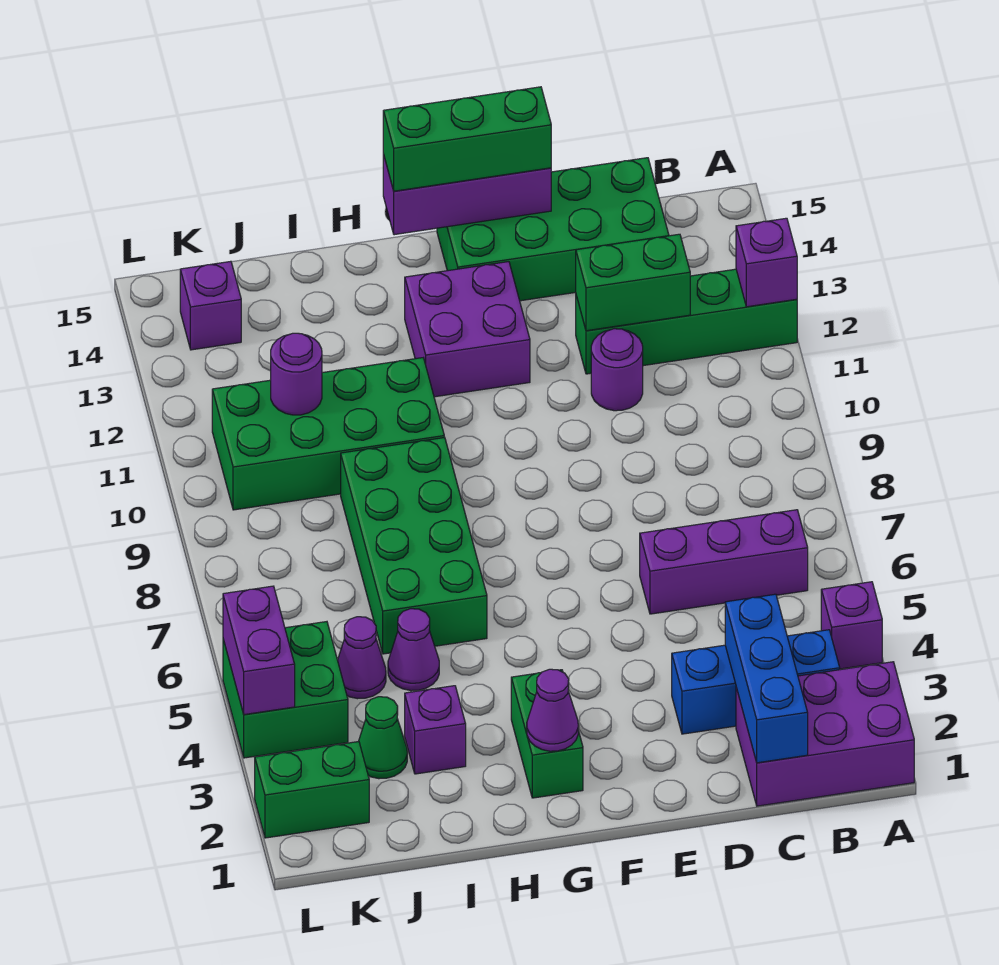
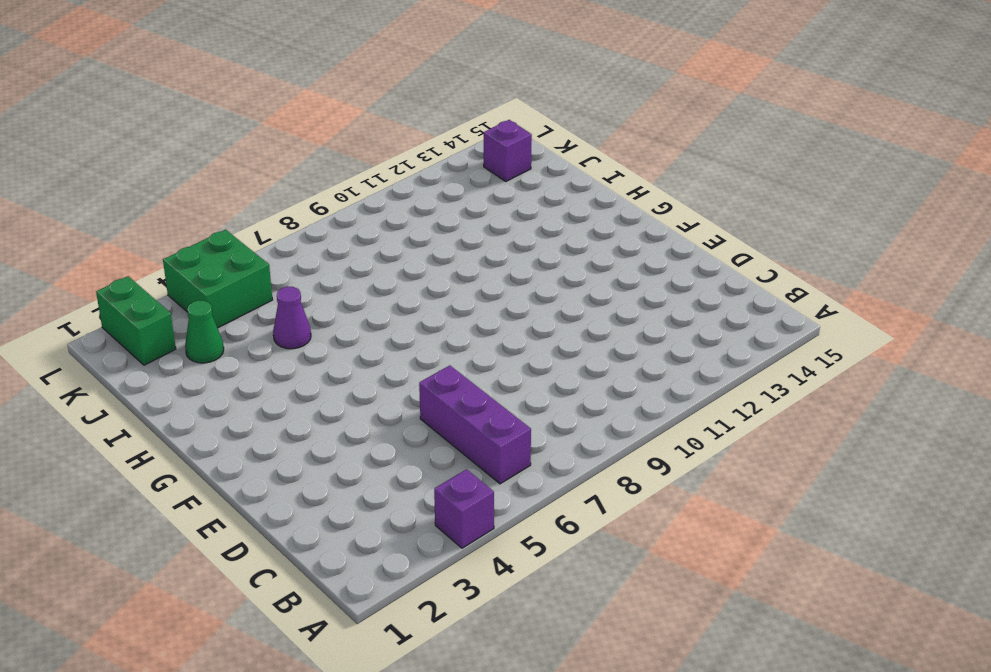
none -> purple 2x3 brick [736,662,914,806]
none -> green 1x4 brick [576,269,797,374]
none -> blue 1x3 brick [672,630,840,734]

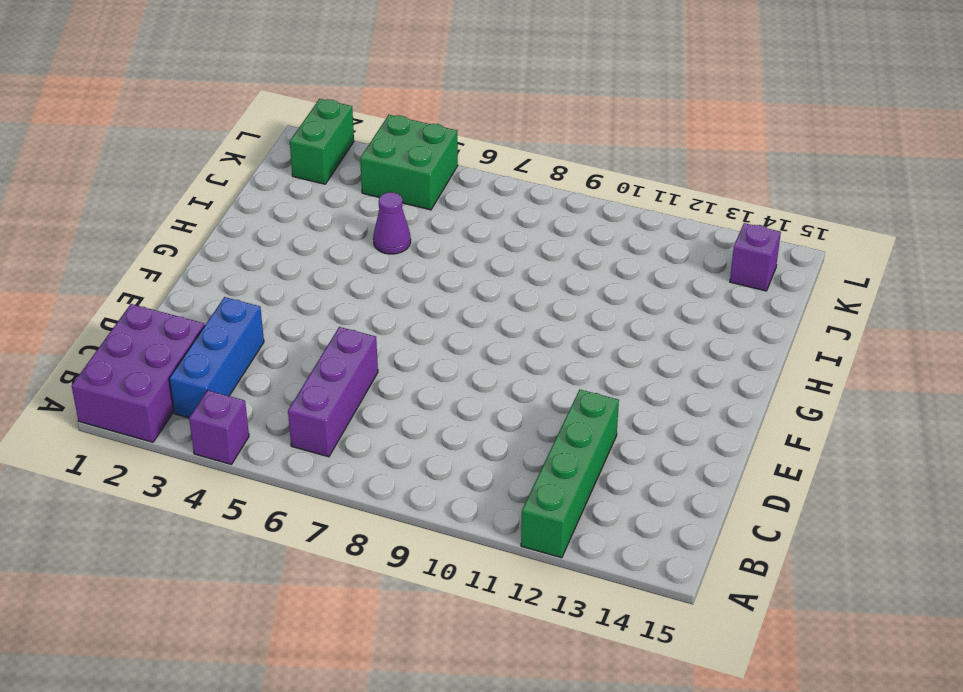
none -> green 2x4 brick [437,158,669,301]
none -> purple 1x1 round brick [591,329,643,411]
none -> purple 2x2 brick [405,262,530,397]

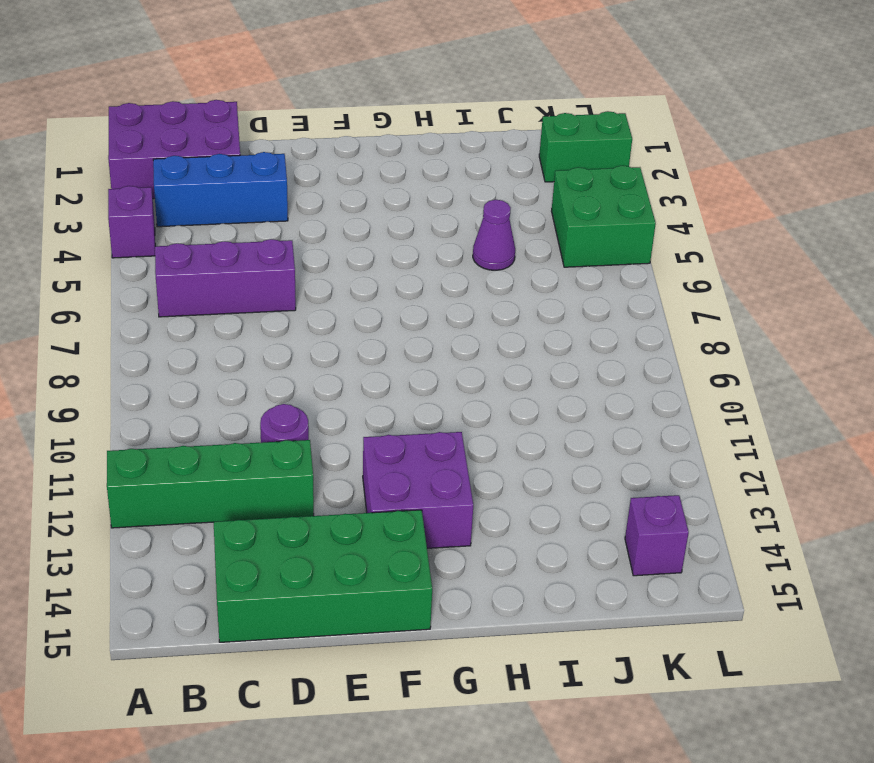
none -> green 1x2 brick [511,670,583,798]
none -> green 2x4 brick [341,437,487,654]
none -> green 2x4 brick [212,358,444,510]

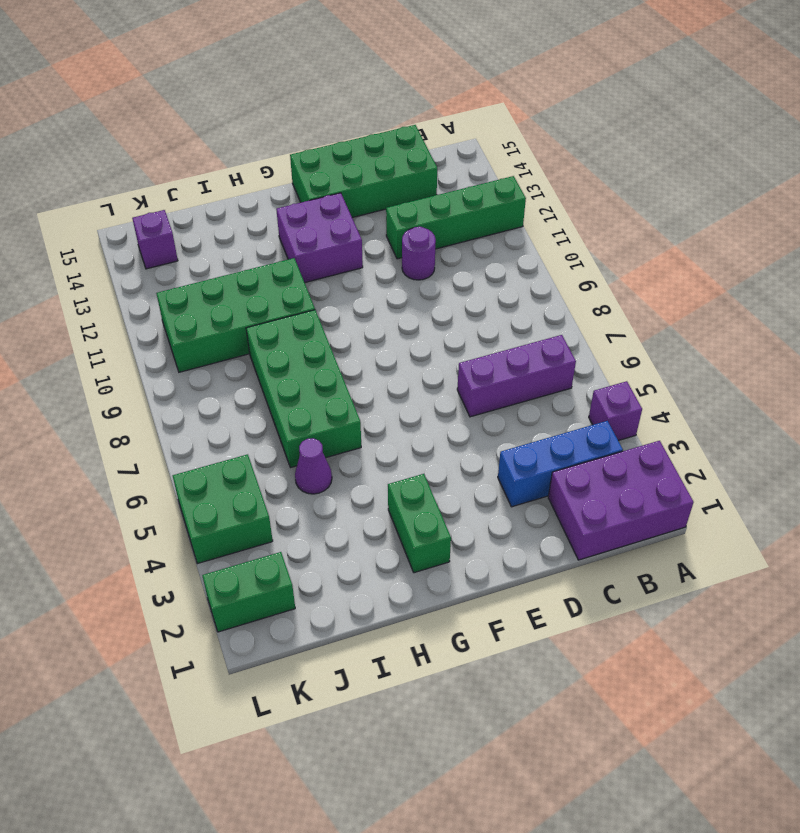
none -> purple 1x1 brick [405,686,466,774]
none -> green 1x1 cone [358,697,407,779]
none -> purple 1x1 cone [338,617,386,699]

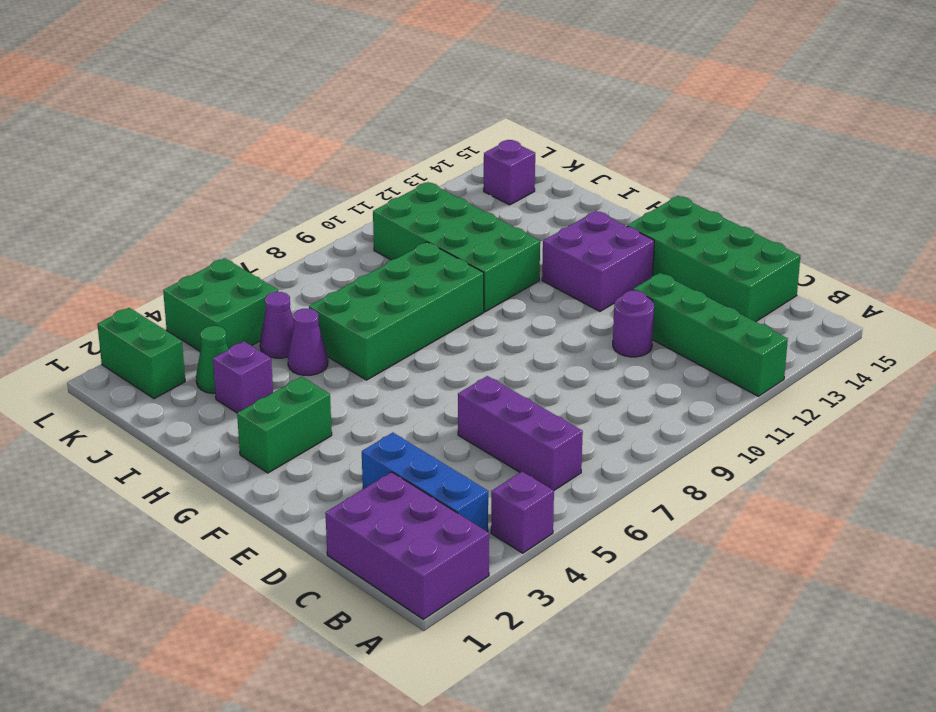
none -> purple 1x1 brick [736,218,797,307]
none -> blue 1x3 brick [725,594,808,763]
none -> green 1x2 brick [576,234,690,331]

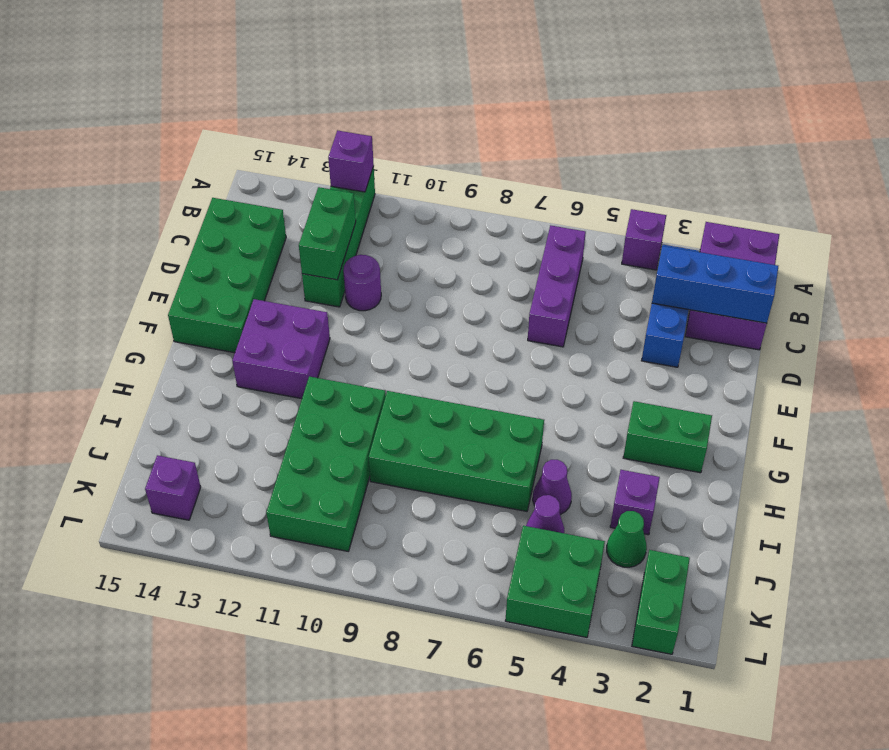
none -> purple 1x3 brick [383,154,551,235]
none -> purple 1x1 cone [527,669,578,751]
none -> purple 1x1 round brick [271,333,322,415]

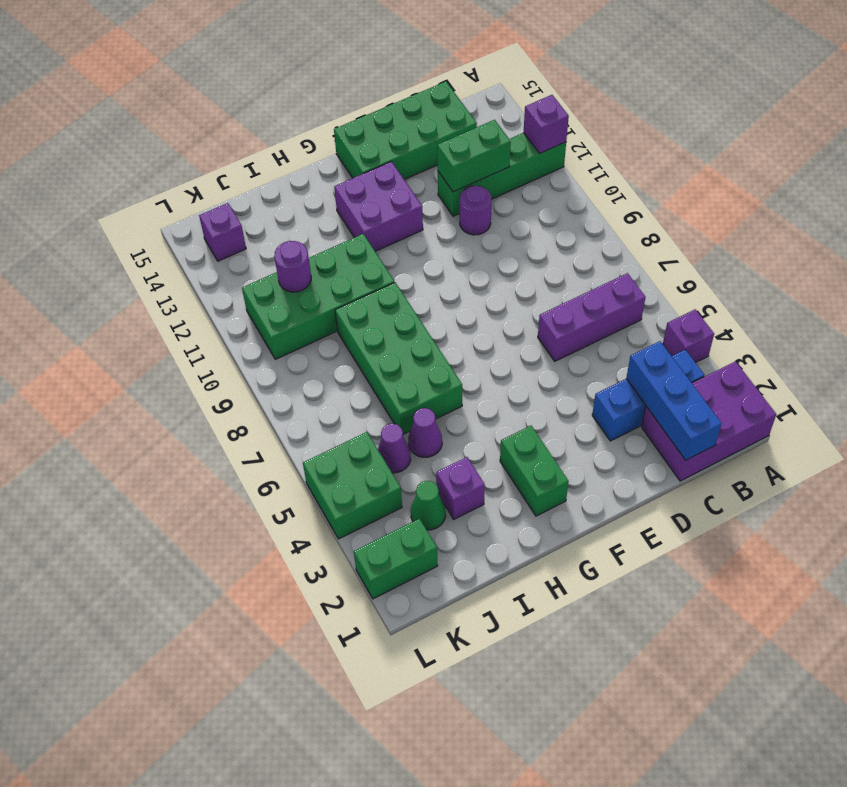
none -> purple 1x3 brick [383,154,551,235]
none -> purple 1x1 cone [527,669,578,751]
none -> purple 1x2 brick [223,586,295,715]

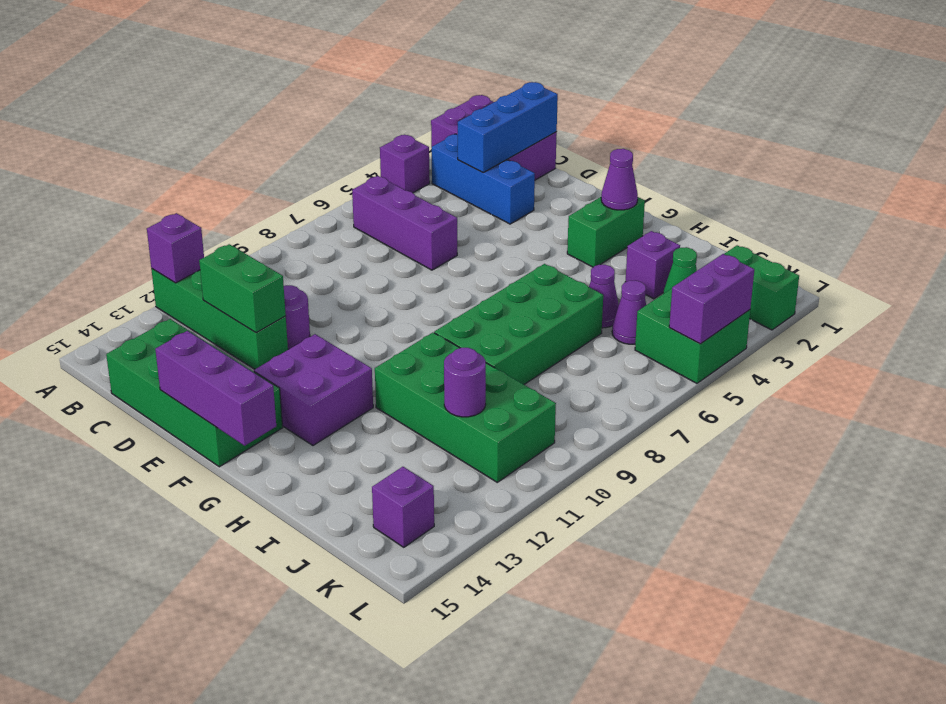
none -> green 1x3 brick [383,87,551,191]

